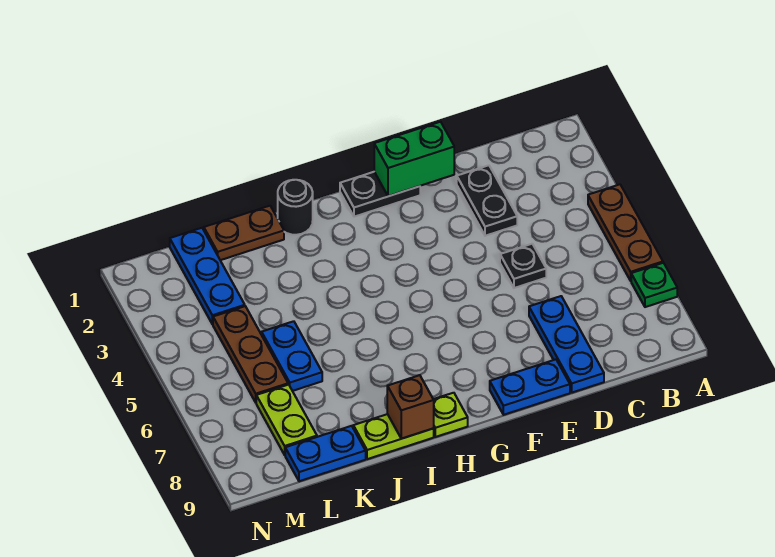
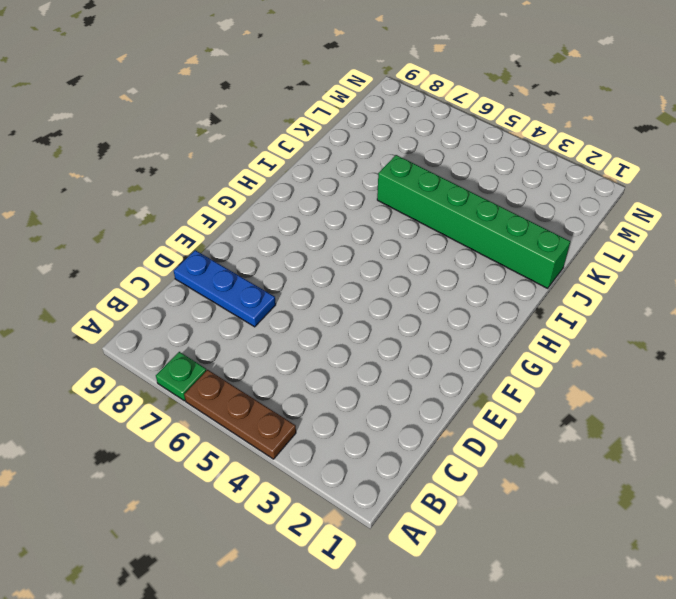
green 1x6 brick [377,155,570,288] -> brown 1x2 plate [204,206,284,260]
none -> black 1x2 plate [457,165,517,236]
none -> black 1x1 plate [500,244,546,288]
none -> blue 1x2 plate [490,359,570,415]

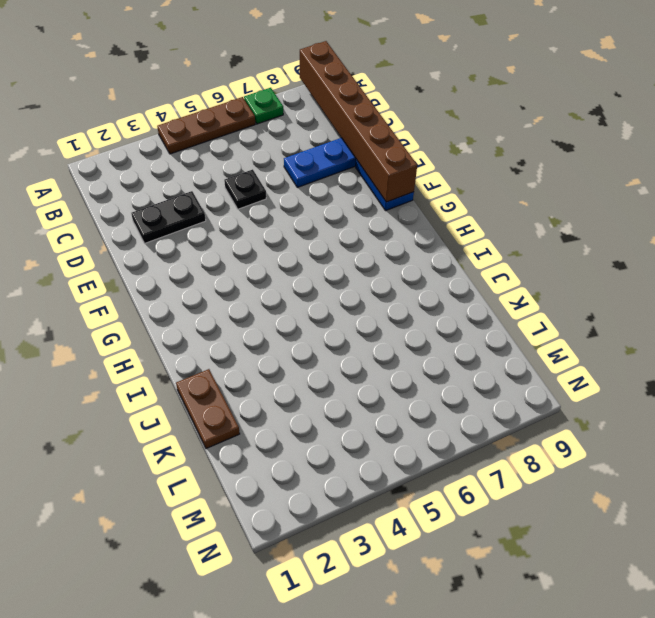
brown 1x6 brick [300,41,417,202] -> none
none -> black 1x2 plate [340,172,420,217]
none -> lime 1x1 plate [433,393,468,437]
none -> black 1x1 round brick [278,180,313,235]

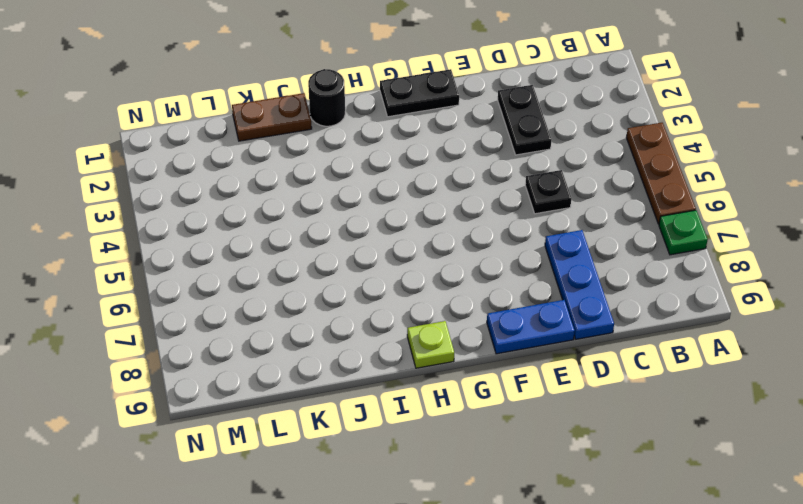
none -> lime 1x2 plate [353,414,434,459]
none -> blue 1x2 plate [262,321,322,391]
none -> blue 1x2 plate [285,426,366,481]

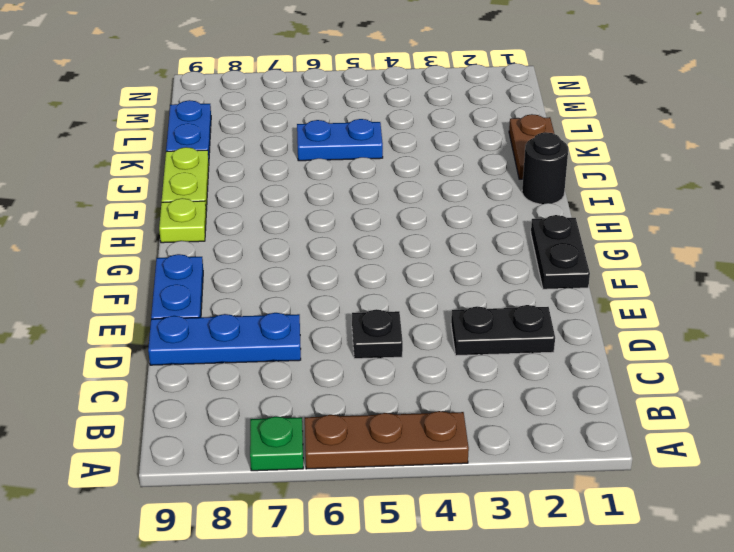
none -> blue 1x3 plate [170,228,245,324]
none -> brown 1x3 plate [213,306,288,402]
none -> lime 1x2 plate [256,385,317,455]

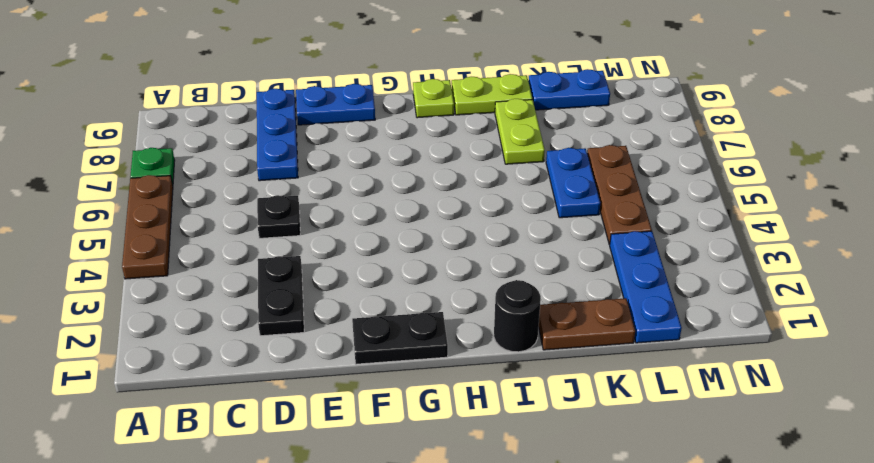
lime 1x2 plate [495,99,545,164] -> lime 1x2 plate moved to [256,385,317,455]
none -> green 1x2 brick [374,122,454,196]
none -> brown 1x1 brick [387,375,434,439]

